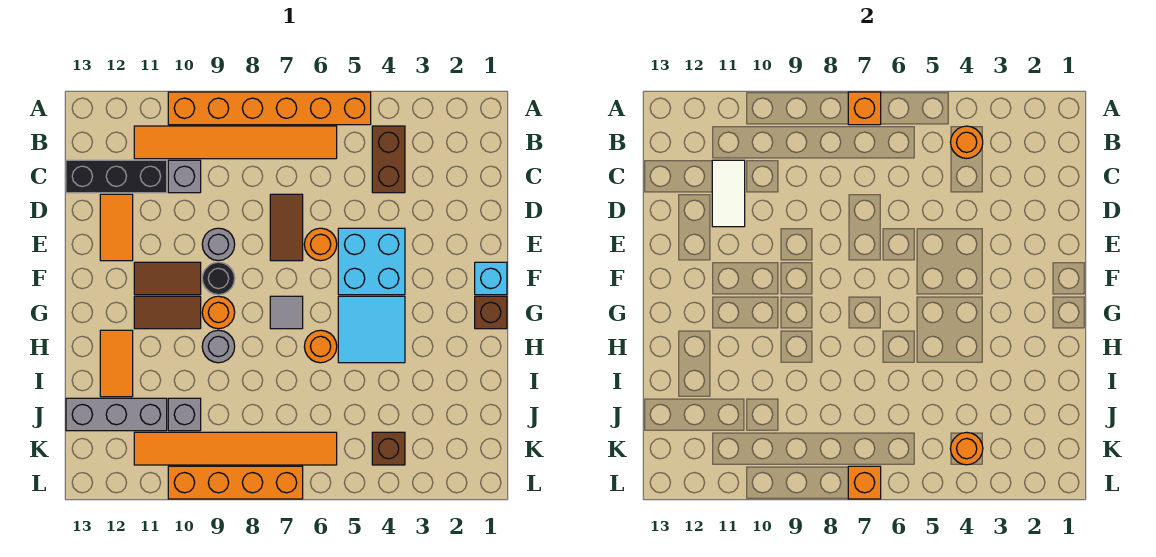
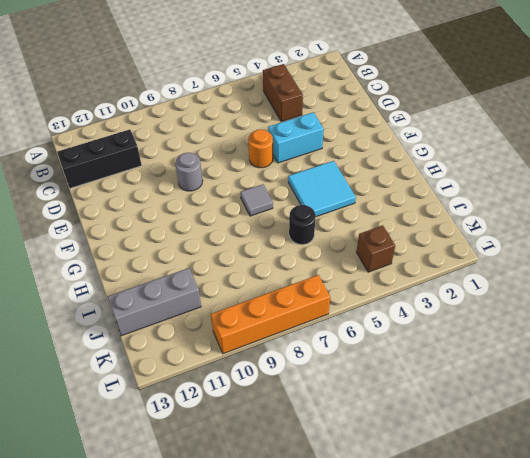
cyan 1x2 brick [268,112,324,163] -> cyan 2x2 brick [338,228,405,295]
black 1x1 round brick [289,205,316,245] -> black 1x1 round brick moved to [202,262,235,295]
none -> orange 1x6 brick [168,92,371,125]
none -> orange 1x6 tile [134,126,337,159]
none -> grey 1x1 brick [168,160,201,193]
none -> brown 1x2 tile [270,194,303,261]

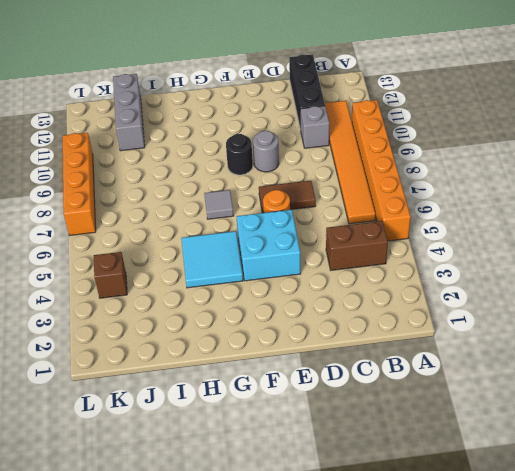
none -> orange 1x2 tile [100,194,133,261]
none -> cyan 1x1 brick [475,262,507,295]
none -> brown 1x2 tile [134,262,201,295]
none -> brown 1x1 brick [475,296,507,329]

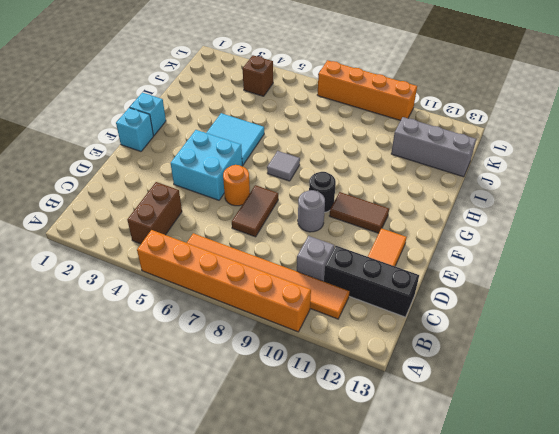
cyan 1x1 brick [130,93,166,136] -> brown 1x1 brick [475,296,507,329]
none -> orange 1x1 round brick [202,296,235,329]
none -> brown 1x2 tile [134,296,201,329]
none -> orange 1x1 round brick [304,330,337,363]
none -> grey 1x1 round brick [202,330,235,363]

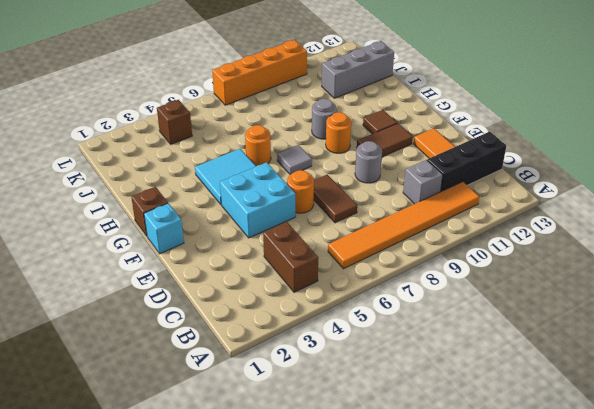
brown 1x1 tile [363,110,397,134] -> brown 1x2 tile [134,296,201,329]
none -> orange 1x6 brick [168,92,371,125]
none -> black 1x1 round brick [202,262,235,295]
none -> orange 1x2 tile [100,330,133,397]
none -> grey 1x1 brick [168,398,201,431]

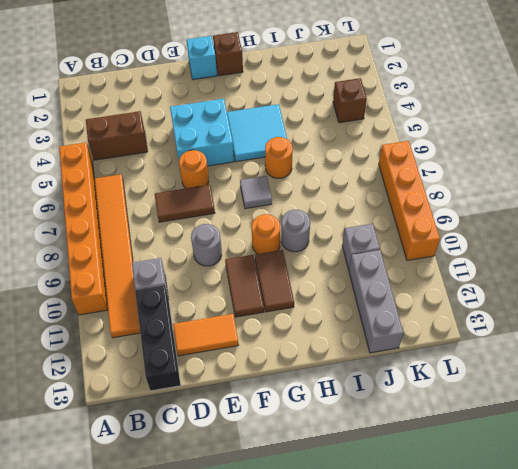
none -> black 1x1 round brick [202,262,235,295]
none -> orange 1x2 tile [100,330,133,397]
none -> orange 1x6 tile [134,432,337,465]
none -> orange 1x1 brick [848,92,881,125]

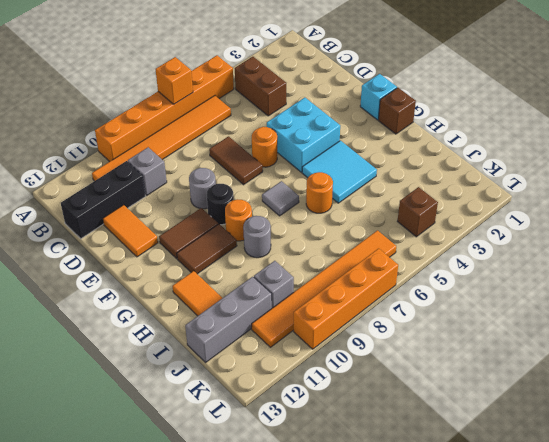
none -> orange 1x1 round brick [950,126,983,159]
none -> white 1x2 tile [712,160,745,227]
none -> orange 1x1 round brick [950,432,983,465]
none -> orange 1x1 brick [848,466,881,499]

